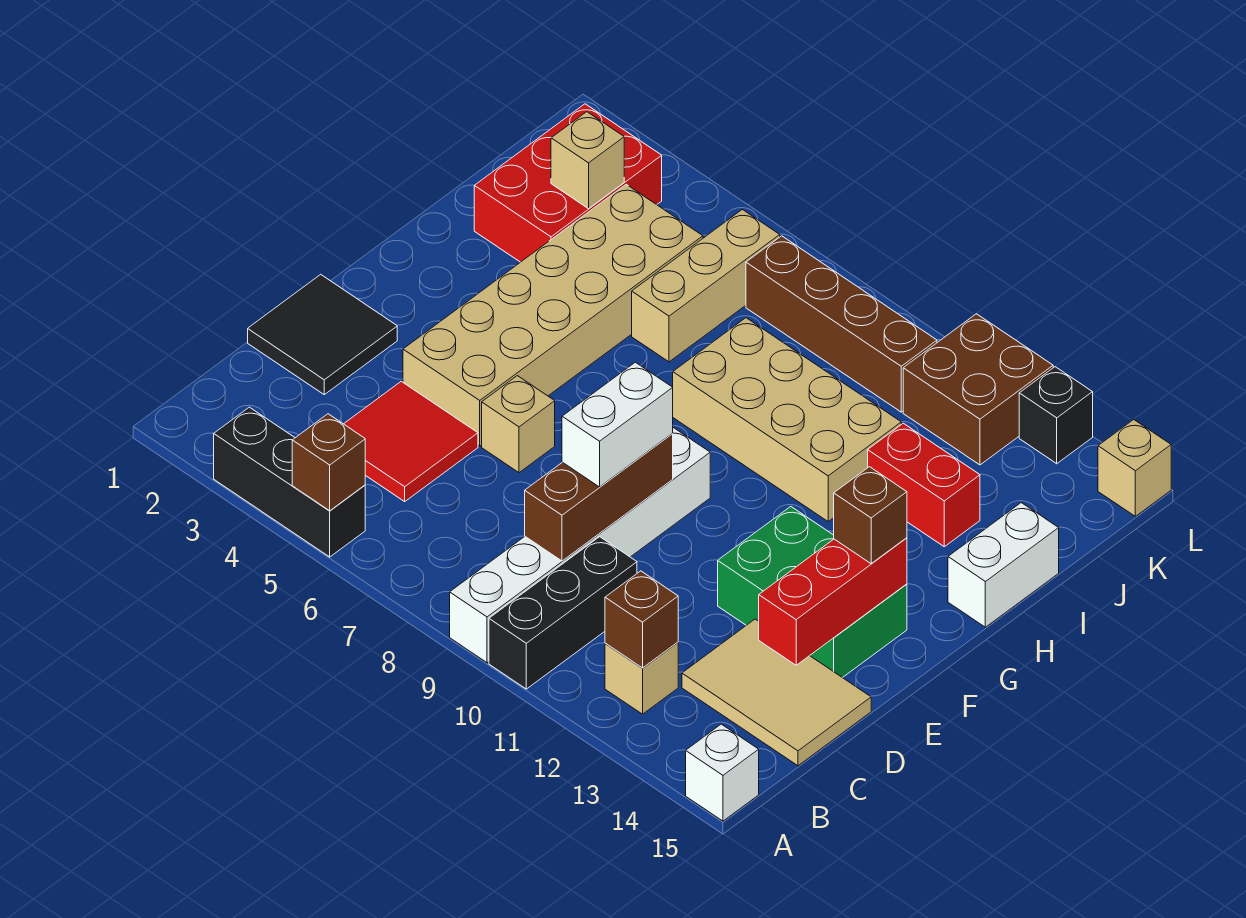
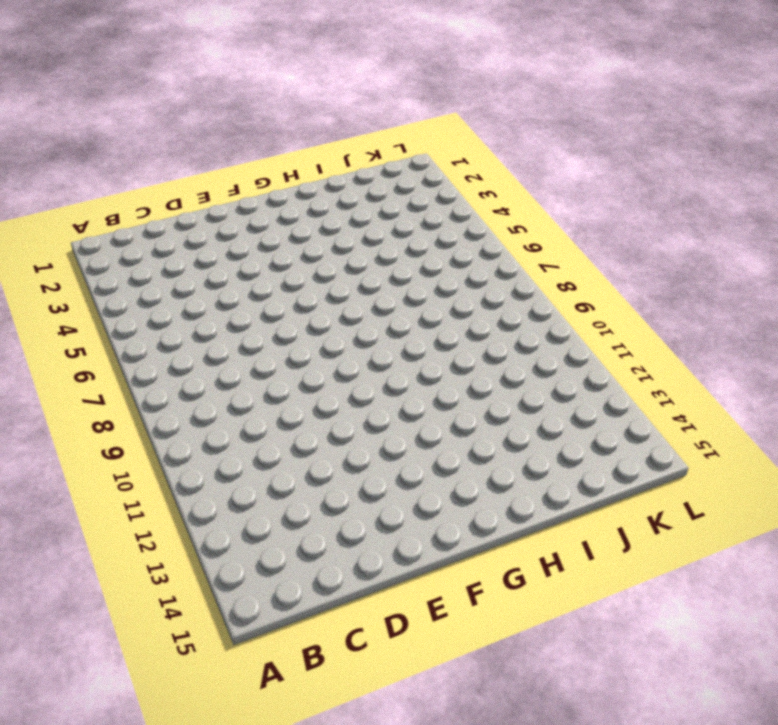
none -> black 1x3 brick [214,407,365,557]
none -> white 1x6 brick [450,428,710,663]
none -> black 1x3 brick [489,537,637,689]

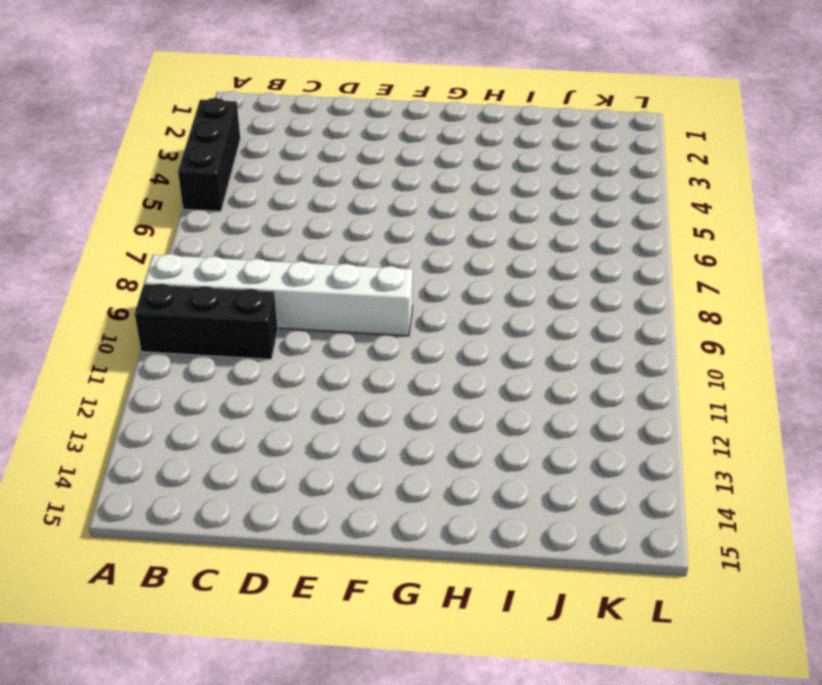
none -> white 1x1 brick [686,724,759,821]
none -> tan 1x1 brick [605,642,678,714]
none -> red 2x2 tile [344,381,478,501]

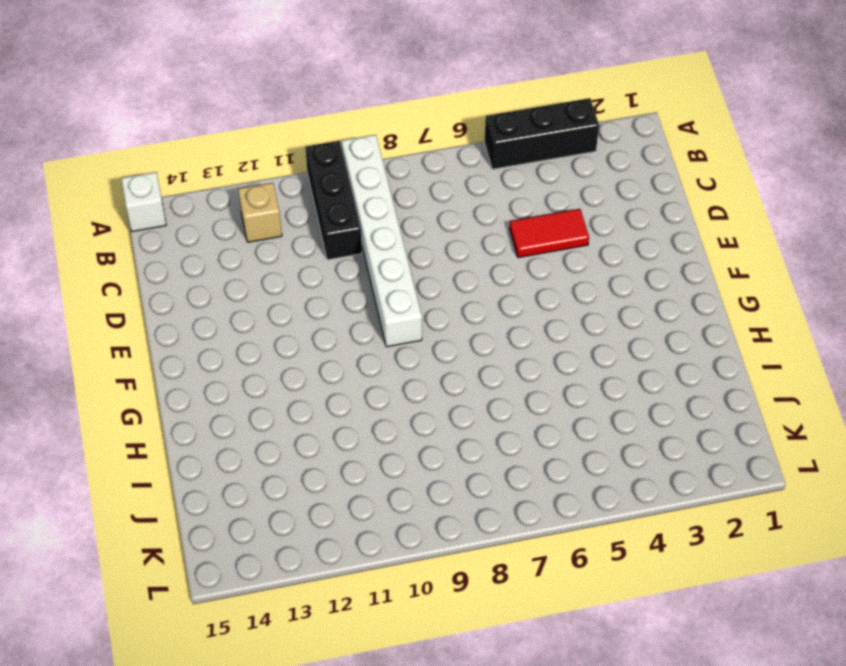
red 1x2 tile [509,209,589,258] -> red 2x2 tile [344,381,478,501]
none -> tan 2x3 tile [682,619,871,766]
none -> black 2x2 tile [248,274,397,395]
none -> tan 2x6 brick [403,184,703,446]

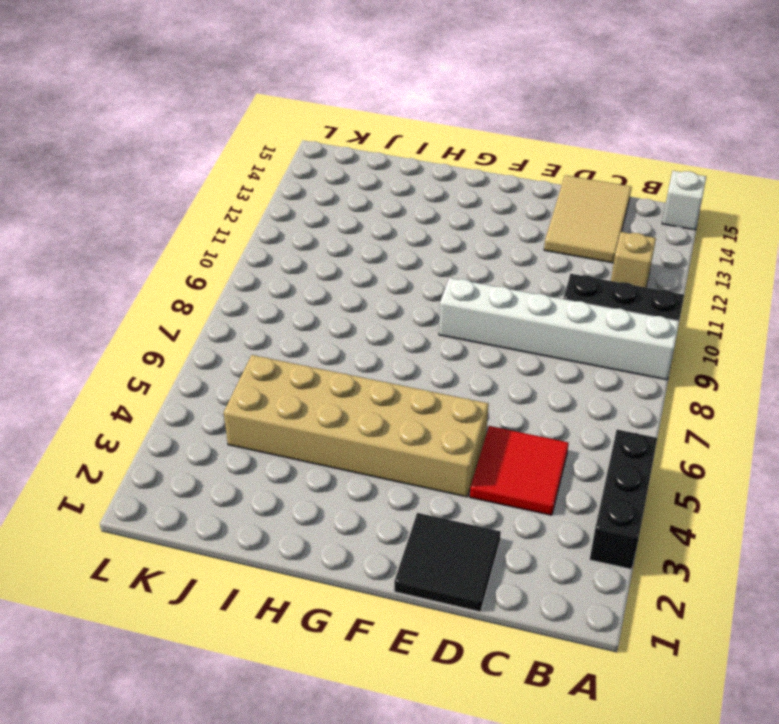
none -> tan 1x1 brick [482,376,555,473]
none -> green 2x3 brick [718,507,907,678]
none -> tan 2x4 brick [673,318,901,521]

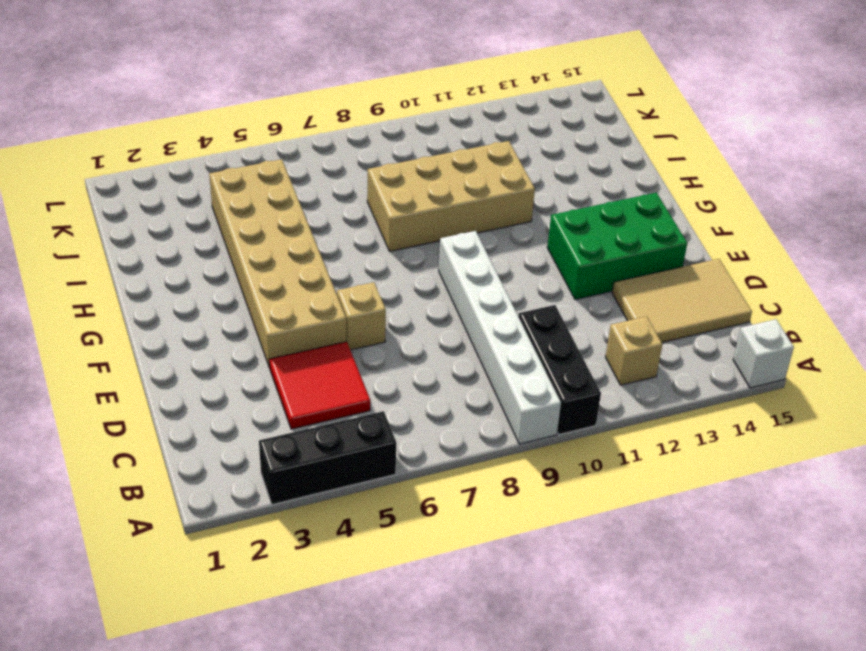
none -> black 2x2 tile [248,274,397,395]
none -> white 1x2 brick [948,503,1059,627]
none -> red 2x3 brick [474,104,662,262]

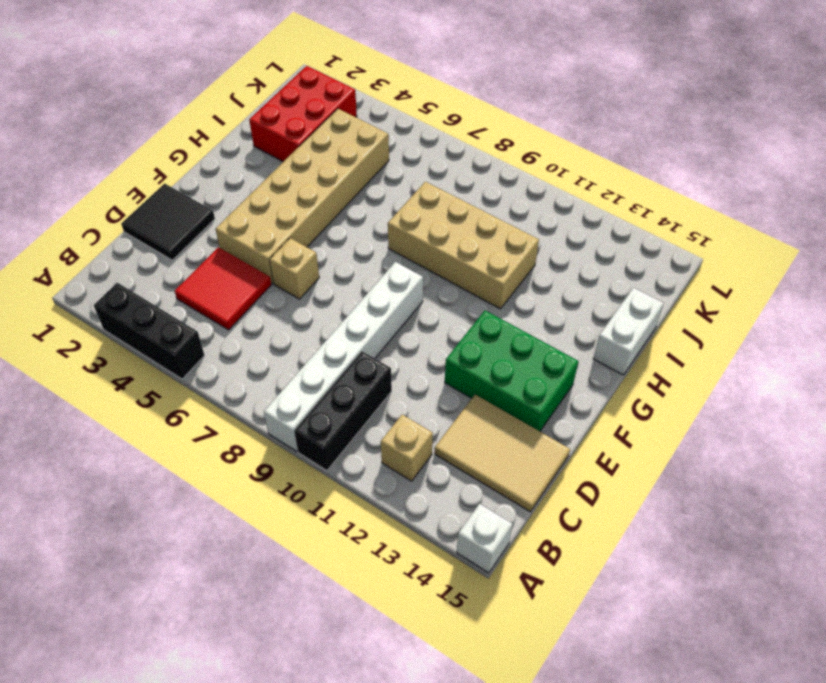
none -> tan 1x3 brick [632,209,780,362]
none -> red 1x2 brick [868,423,980,547]
none -> brown 1x4 brick [746,236,937,412]

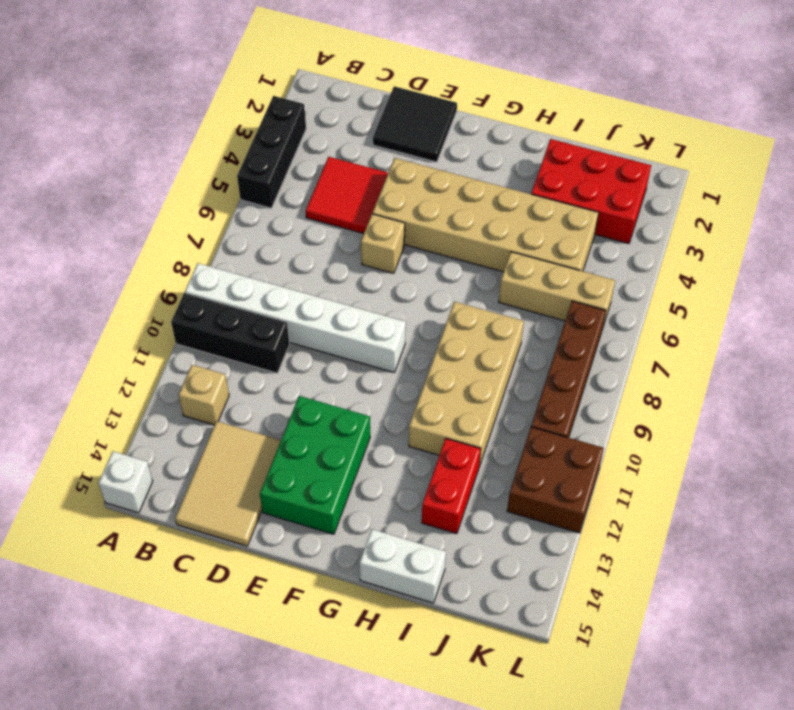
none -> black 1x1 brick [1019,367,1093,464]
none -> tan 1x1 brick [1098,420,1171,516]
none -> brown 1x1 brick [292,414,365,511]

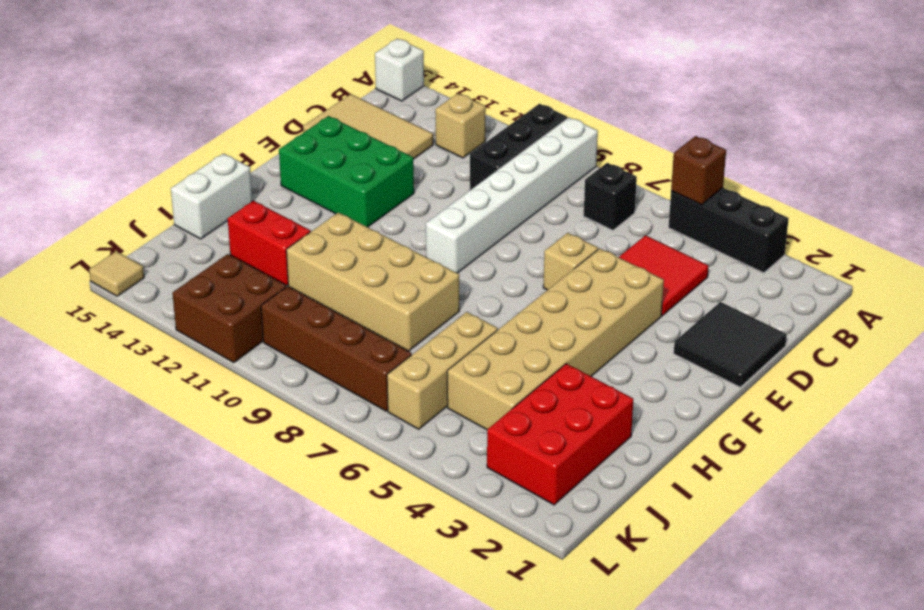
black 1x1 brick [584,163,637,230] -> black 1x1 brick moved to [1019,367,1093,464]
tan 1x1 tile [89,251,144,296] -> tan 1x1 brick [1098,420,1171,516]
none -> brown 1x1 brick [605,571,678,668]
none -> brown 1x3 brick [525,434,673,561]
none -> red 1x3 brick [759,538,907,665]

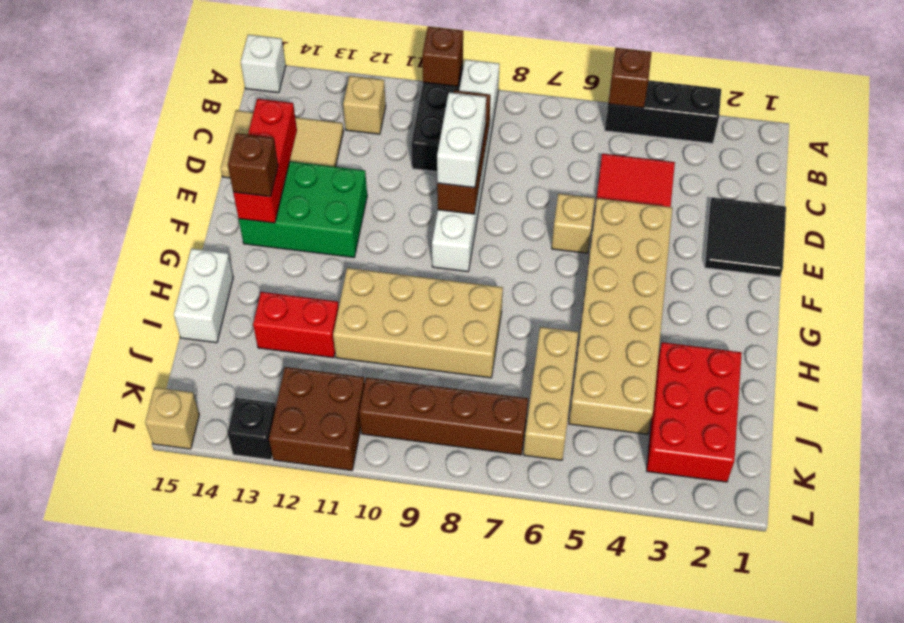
brown 1x1 brick [422,27,463,87] -> brown 1x1 brick moved to [605,571,678,668]
none -> tan 1x1 brick [551,112,624,209]

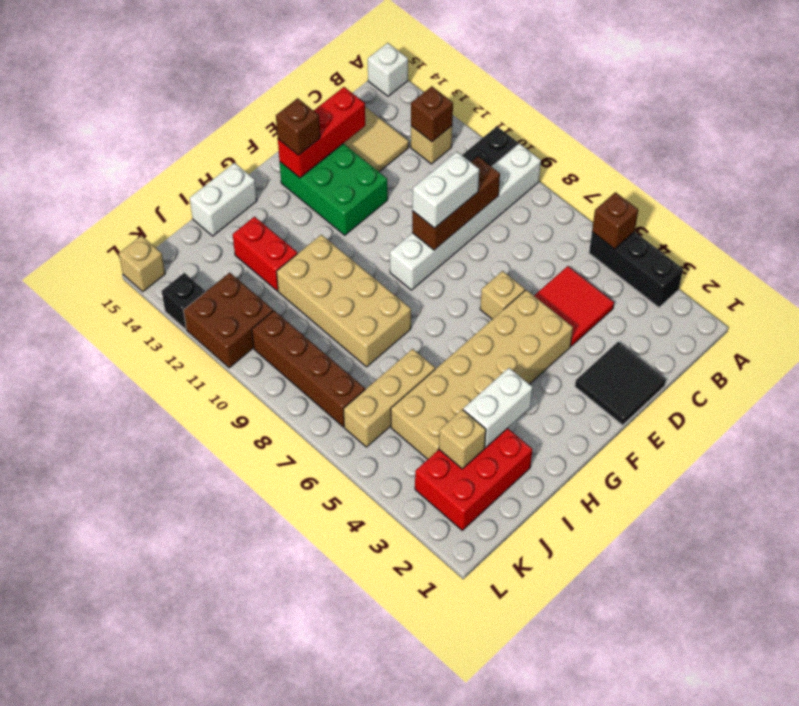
white 1x2 brick [463,368,533,448] -> none

